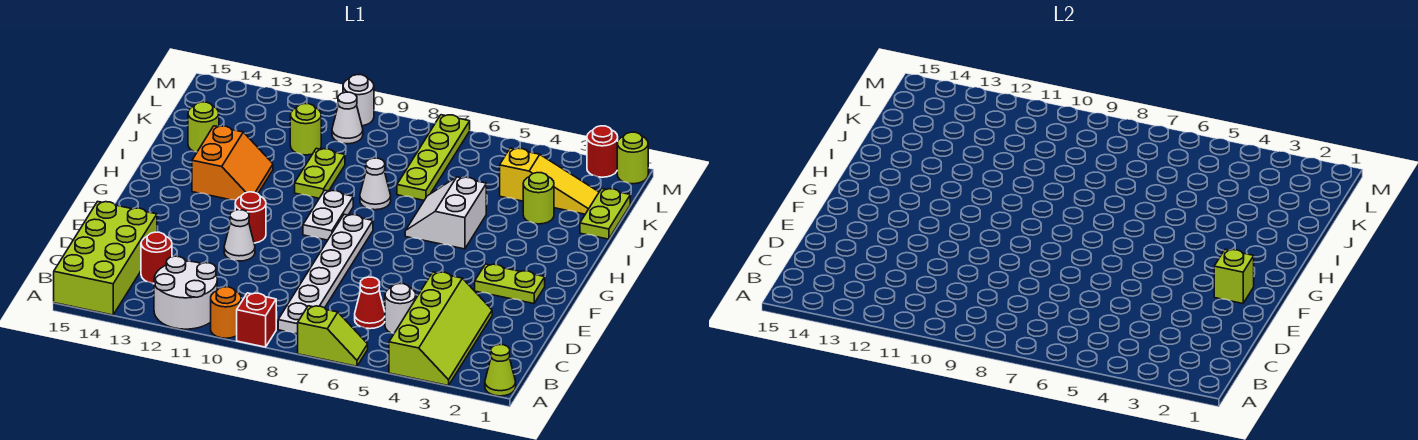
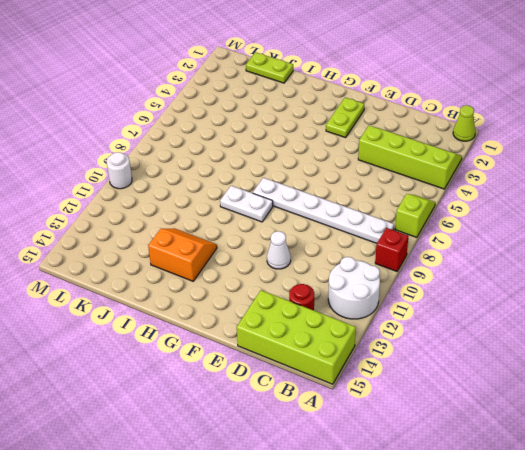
none -> orange 1x1 round brick [211,287,241,338]
none -> white 1x1 round brick [385,284,416,333]
none -> red 1x1 cone [355,277,385,329]
none -> red 1x1 round brick [235,192,266,243]

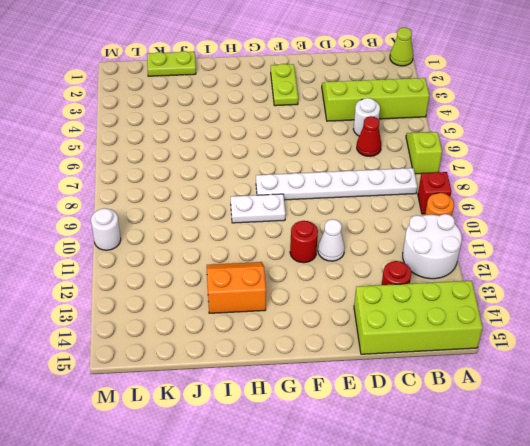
none -> white 2x2 slope [405,177,486,249]
none -> white 1x1 cone [360,158,391,210]
none -> lime 1x2 plate [295,149,345,198]
none -> lime 1x1 round brick [523,173,554,224]

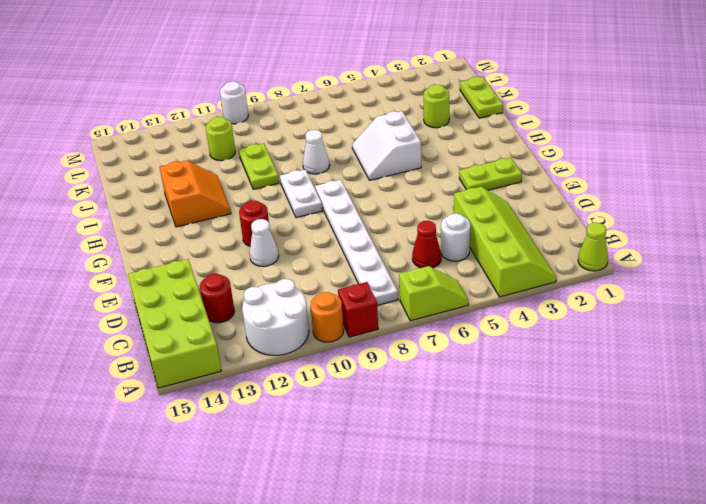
none -> lime 1x4 plate [397,115,470,200]
none -> lime 1x1 round brick [188,102,219,152]
none -> yellow 1x3 slope [500,148,599,214]
none -> white 1x1 cone [332,92,363,144]

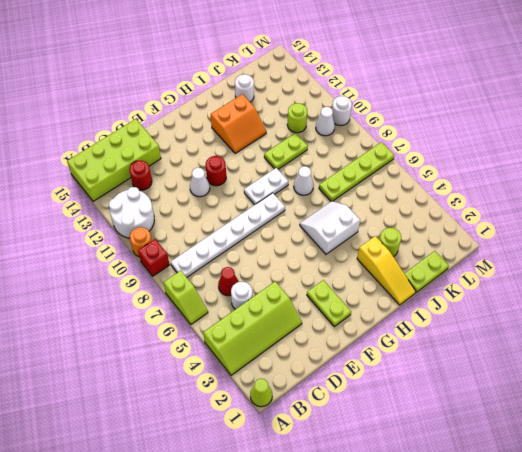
yellow 1x3 slope [357,236,416,305] -> yellow 1x3 slope moved to [500,148,599,214]
white 1x1 round brick [235,74,254,102] -> lime 1x1 round brick [188,102,219,152]
none -> lime 1x1 round brick [617,132,648,184]
none -> red 1x1 round brick [587,126,618,177]
none -> lime 1x1 brick [1214,250,1254,304]

